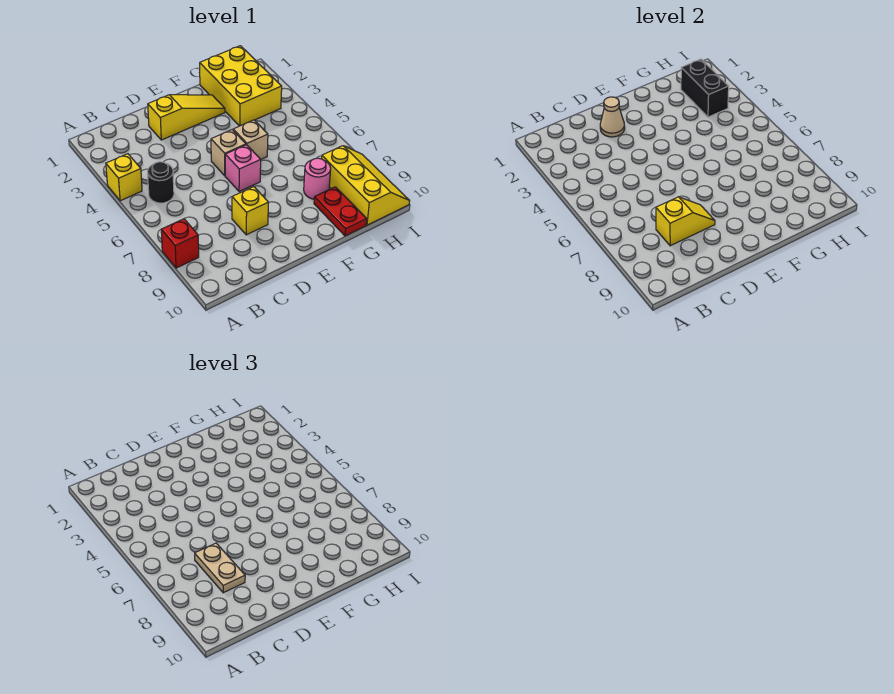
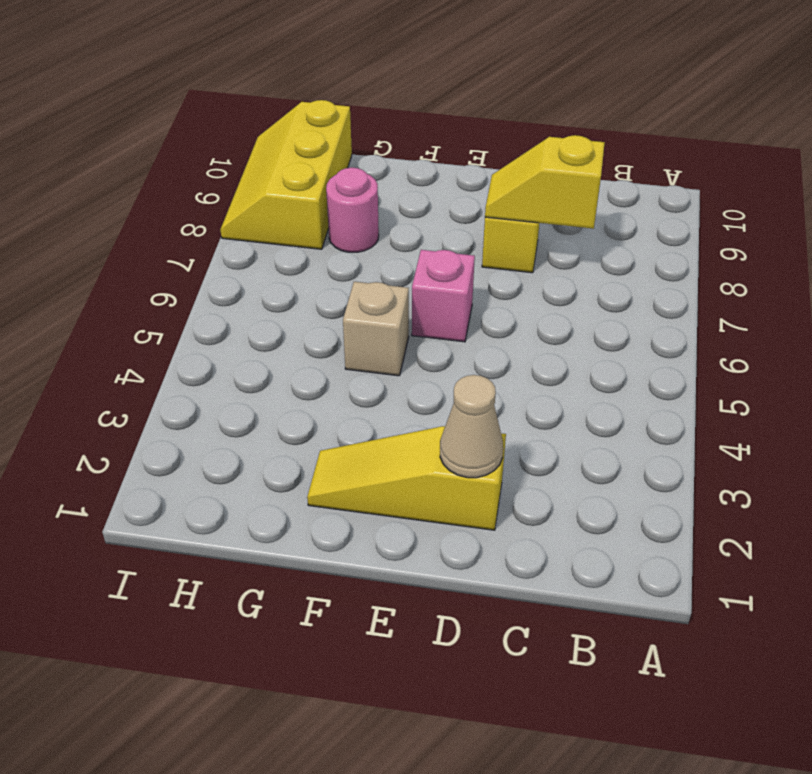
none -> yellow 1x1 brick [106,154,142,201]
none -> red 1x1 brick [161,219,199,268]
none -> black 1x1 round brick [148,162,174,203]

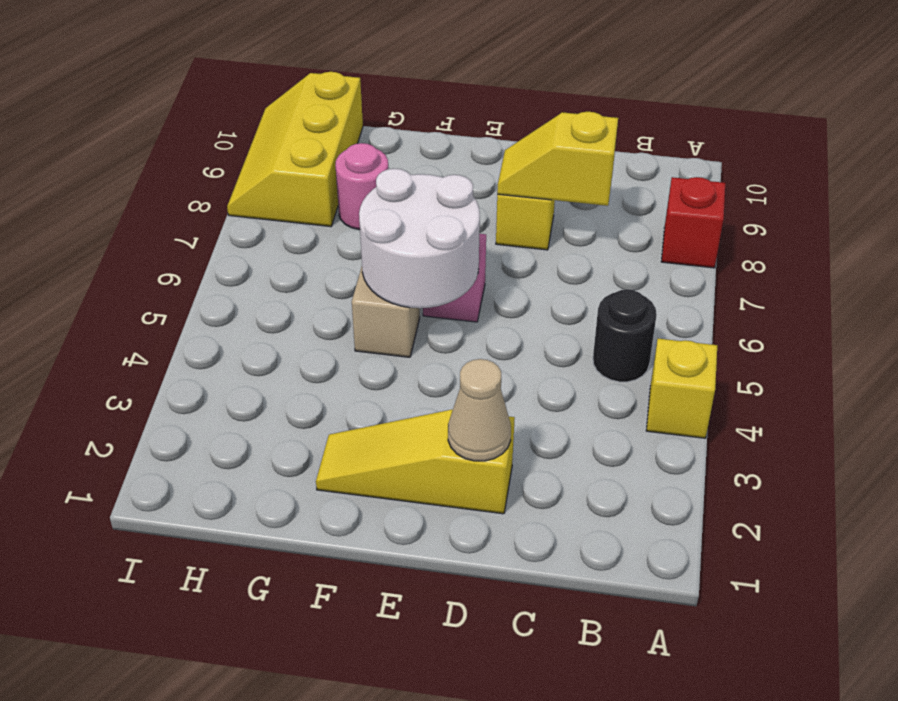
white 2x2 round brick [359,169,480,308] -> none
none -> tan 1x1 brick [211,130,246,176]
none -> yellow 2x3 brick [200,46,282,126]
none -> red 1x2 plate [314,187,367,236]

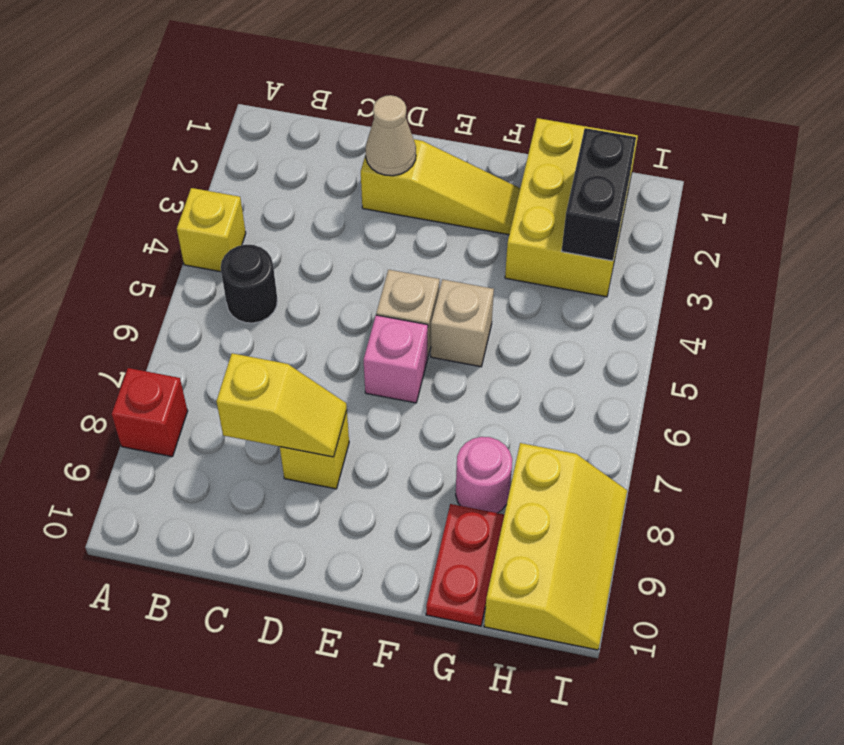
none -> tan 1x2 plate [195,543,245,593]

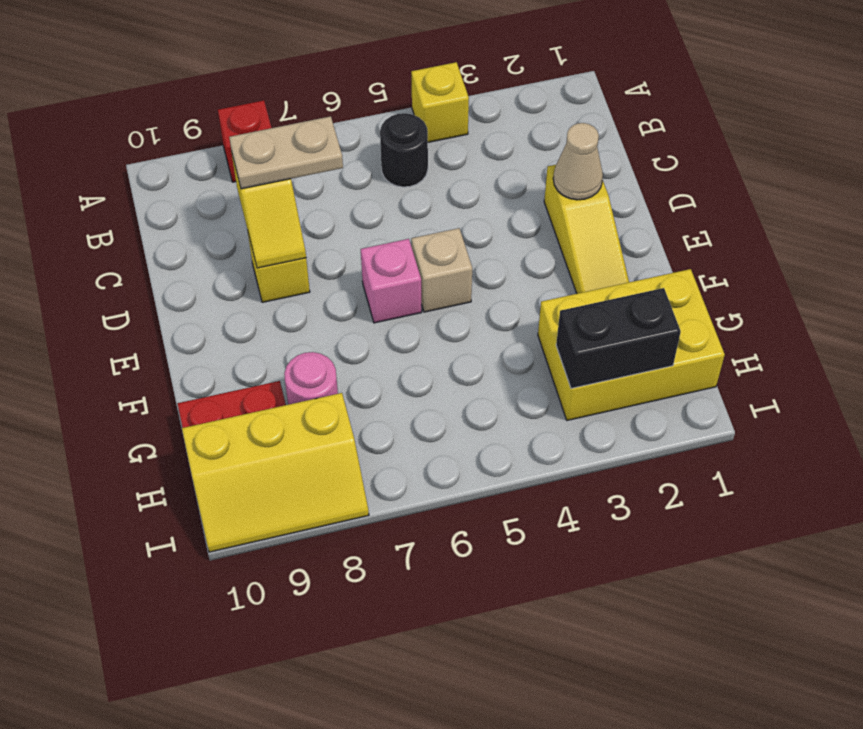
none -> tan 1x1 brick [233,120,268,159]

